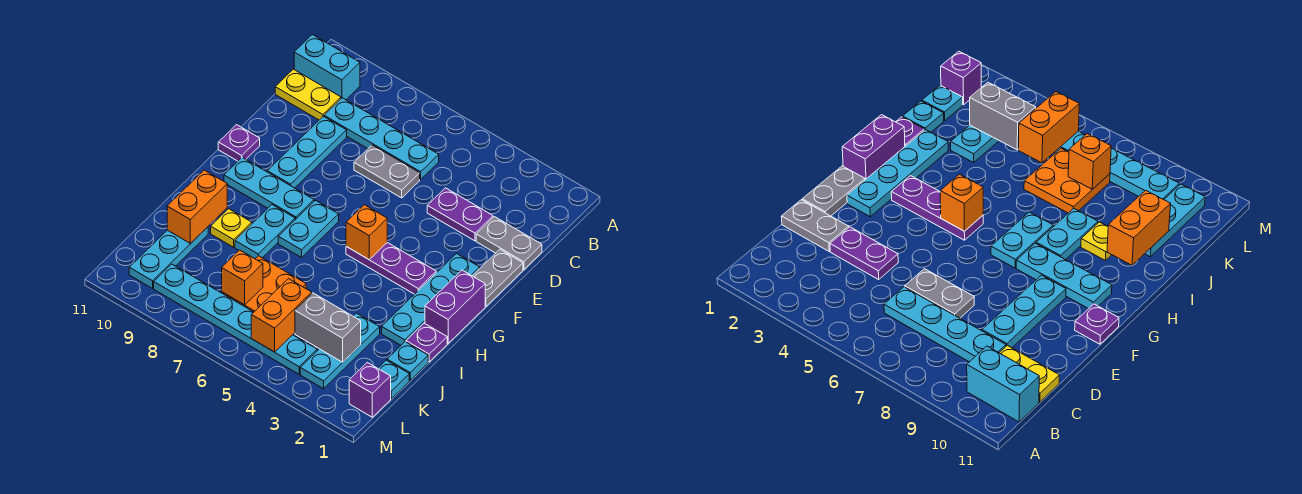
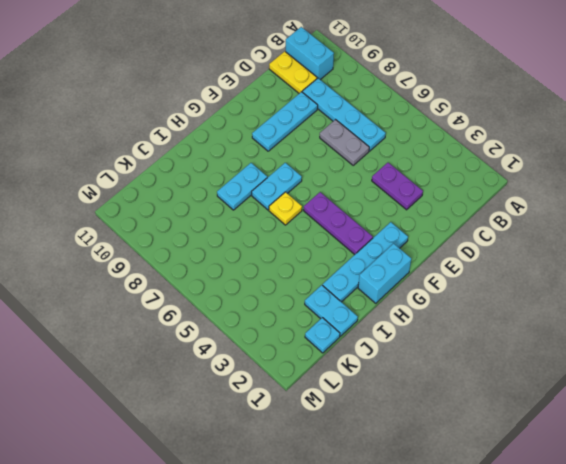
cyan 1x2 brick [358,244,411,303] -> purple 1x2 brick [425,270,485,343]
yellow 1x1 plate [269,192,302,225] -> yellow 1x1 plate moved to [211,209,252,247]
cyan 1x2 plate [305,285,358,336] -> cyan 1x1 plate [387,342,428,380]
none -> grey 1x2 plate [476,217,542,269]
none -> grey 1x2 plate [473,249,523,306]
none -> purple 1x1 plate [218,125,260,161]

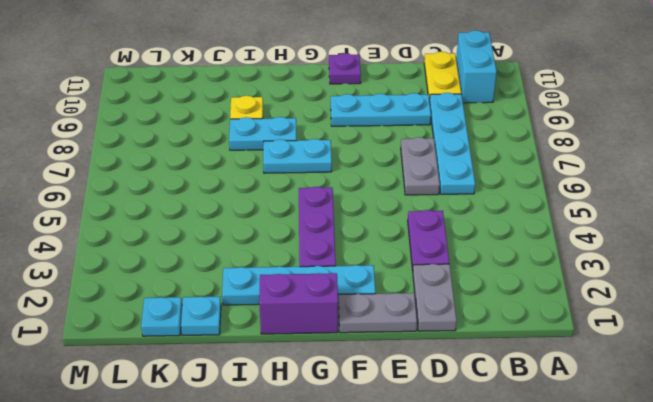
none -> cyan 1x3 plate [224,158,314,220]
none -> purple 1x1 plate [406,323,447,362]
none -> cyan 1x3 plate [300,313,380,389]

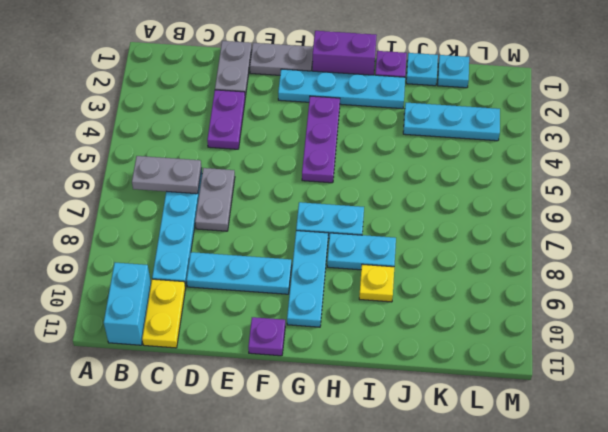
grey 1x2 plate [132,156,202,194] -> none
none -> orange 2x2 plate [222,256,306,312]
none -> cyan 1x3 plate [129,227,208,288]
none -> purple 1x1 brick [349,362,391,417]

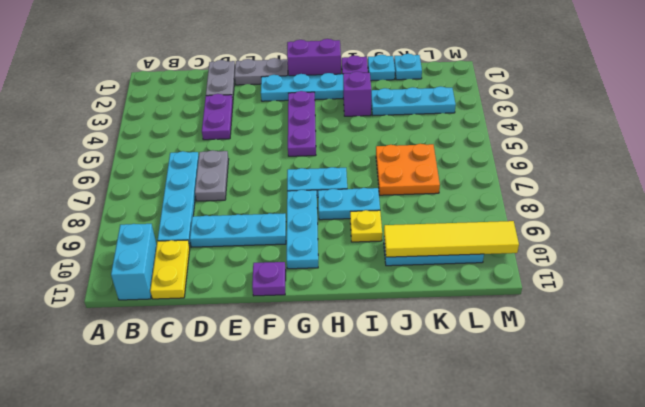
purple 1x1 brick [343,71,371,116] -> purple 1x1 brick moved to [349,362,391,417]
yellow 1x4 tile [384,221,519,257] -> orange 1x2 brick [167,170,227,244]
none -> cyan 1x6 plate [154,264,317,374]
none -> orange 1x1 brick [346,205,387,259]
none -> grey 1x2 brick [295,293,361,362]

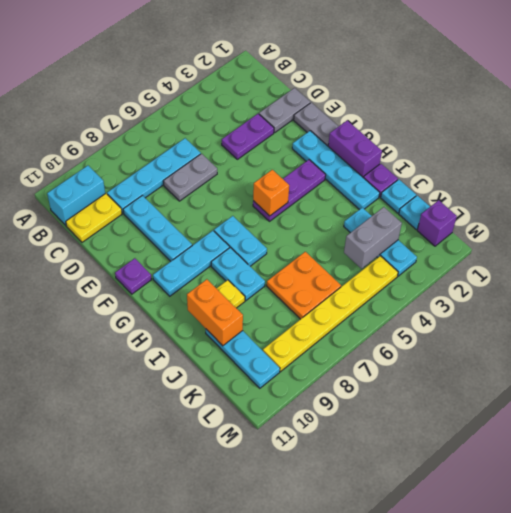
yellow 1x6 plate [263,256,398,372] -> cyan 1x6 plate [154,264,317,374]
none -> orange 1x2 brick [251,279,312,352]
none -> orange 1x1 brick [222,250,263,305]

